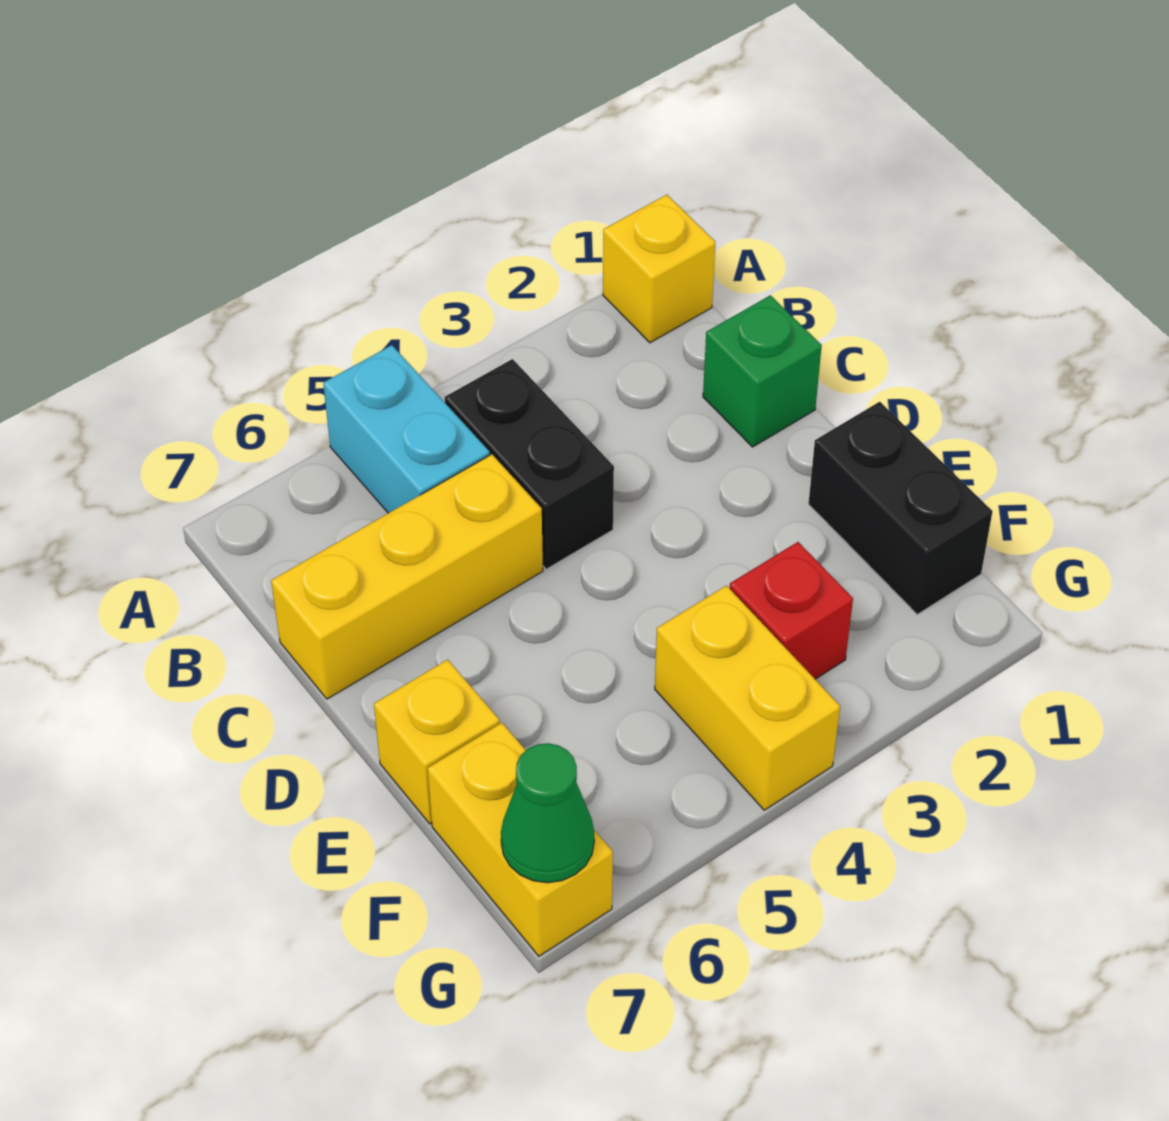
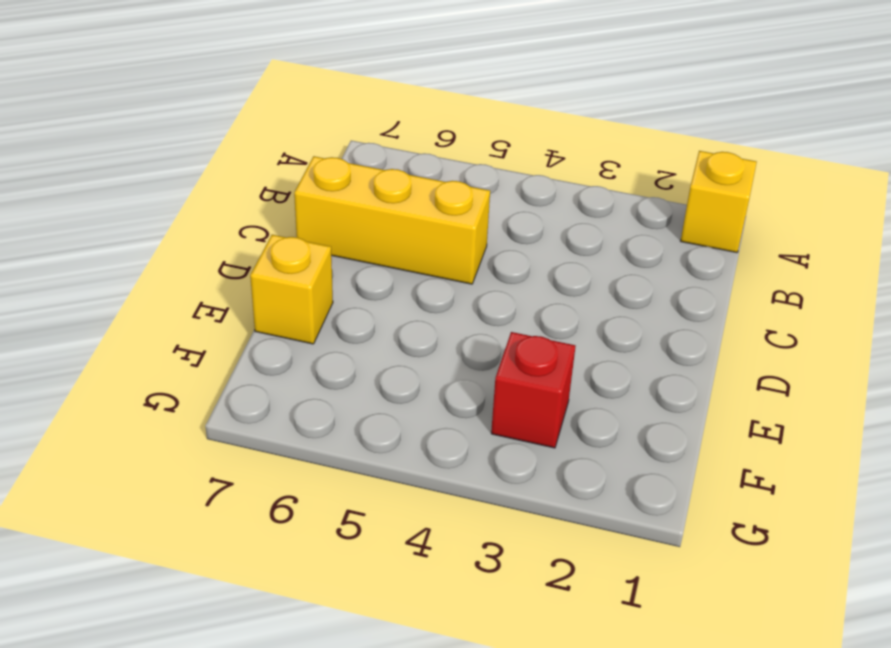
none -> cyan 1x2 brick [323,345,490,513]
none -> black 1x2 brick [445,359,614,569]

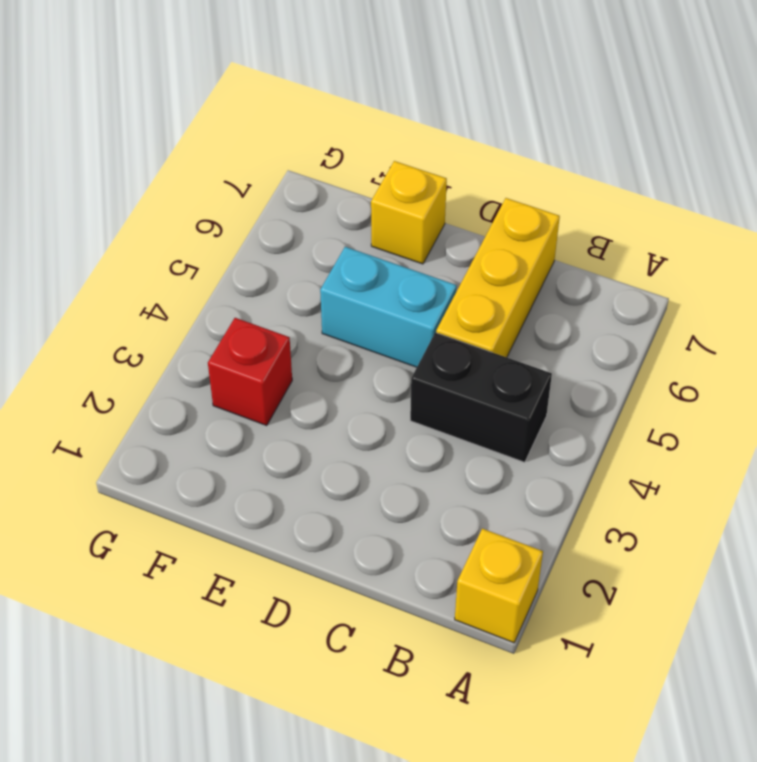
cyan 1x2 brick [320,247,457,367] -> cyan 1x2 brick moved to [323,345,490,513]
none -> green 1x1 brick [703,295,822,447]
none -> black 1x2 brick [809,402,992,614]

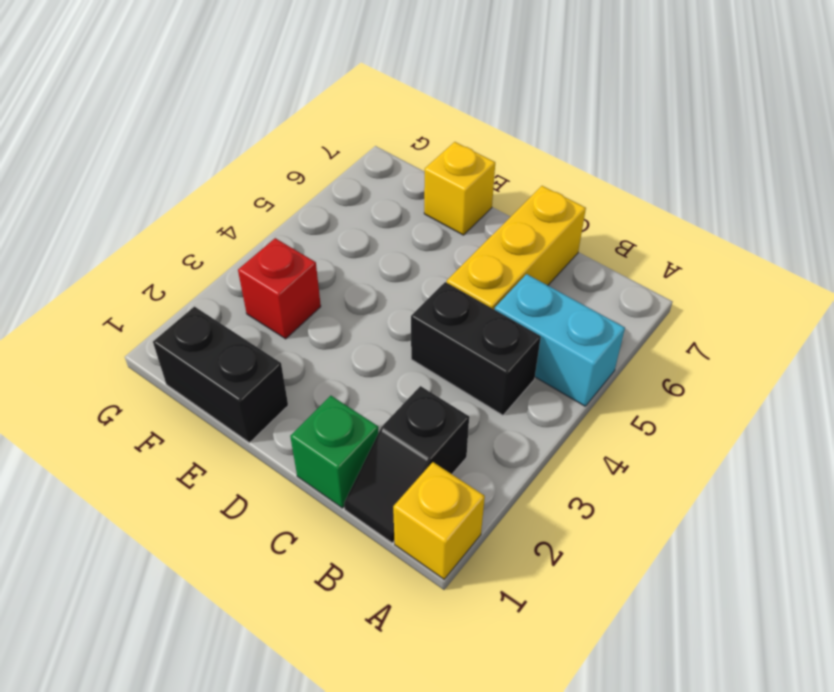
black 1x2 slope [344,386,469,543] -> none
none -> yellow 1x2 brick [655,586,840,810]
none -> yellow 1x2 brick [428,723,613,956]

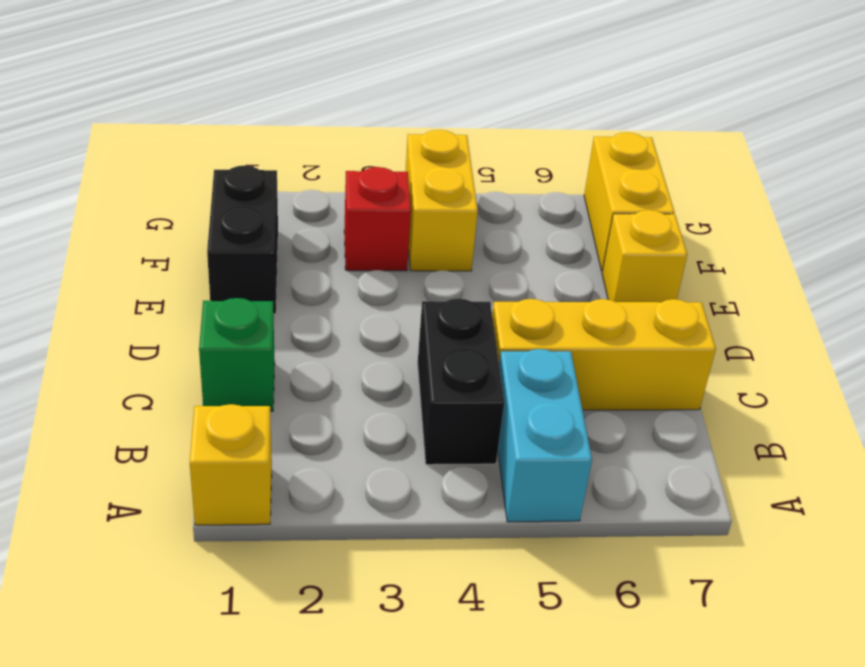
none -> green 1x1 cone [501,743,594,883]

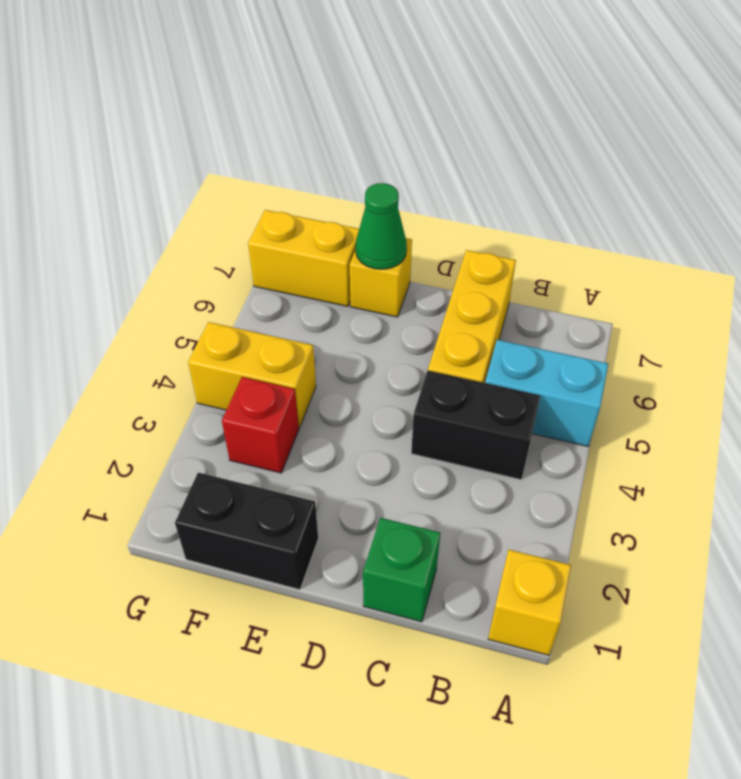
green 1x1 cone [356,183,407,269] -> green 1x1 cone moved to [501,743,594,883]

